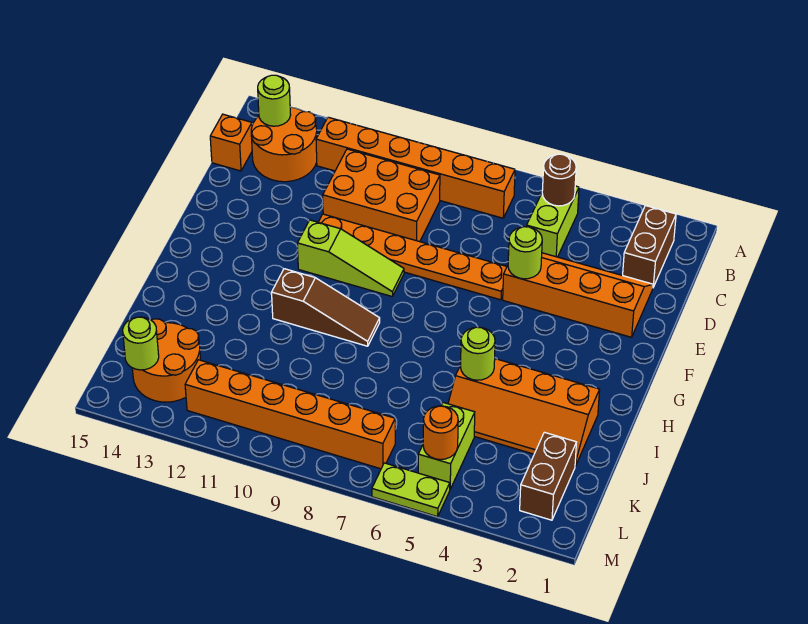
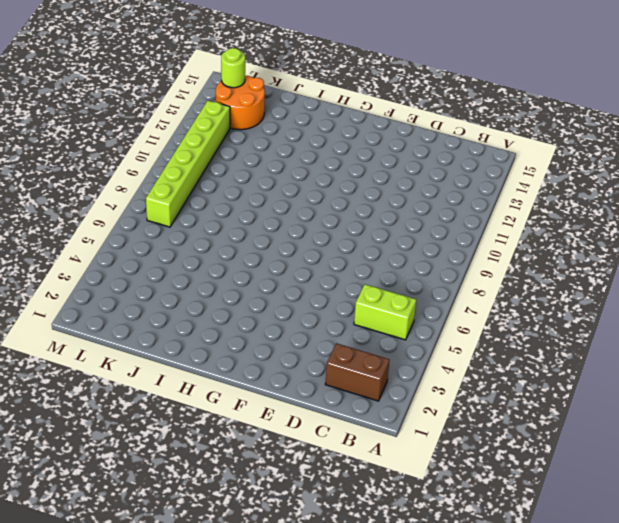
lime 1x6 brick [146,101,230,227] -> orange 1x6 brick [185,360,395,469]
none -> orange 1x6 brick [316,117,515,218]
none -> orange 2x2 round brick [251,107,317,182]
none -> orange 2x3 brick [323,149,440,242]

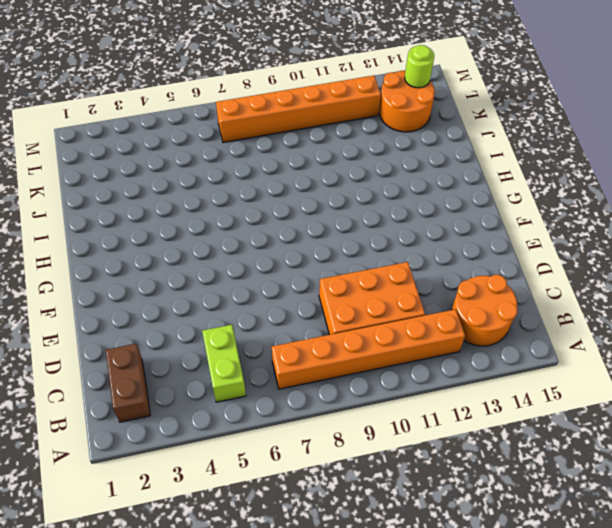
none -> orange 1x1 brick [210,114,252,171]
none -> orange 2x4 slope [503,253,653,337]
none -> orange 1x6 plate [319,214,507,300]

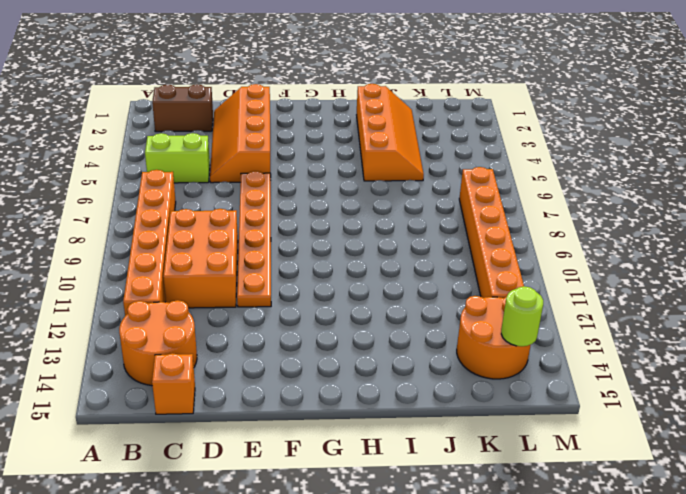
none -> lime 1x3 slope [297,220,404,296]
none -> brown 1x3 slope [272,269,380,346]
none -> brown 1x2 brick [520,432,576,520]

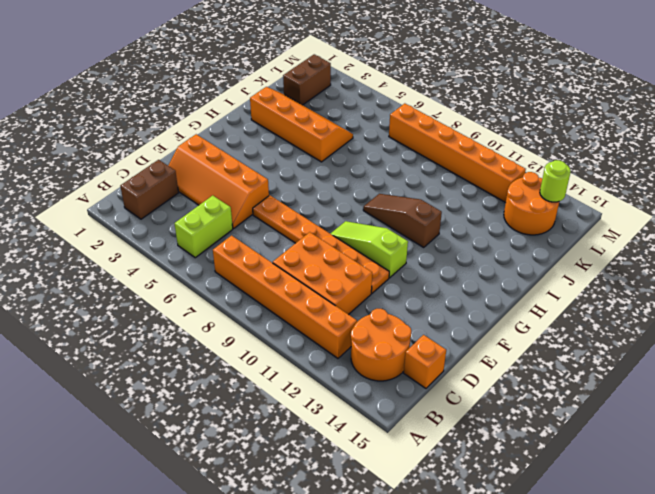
none -> lime 1x2 brick [418,403,475,489]
none -> lime 1x2 plate [372,463,450,517]
none -> brown 1x1 round brick [542,154,576,206]

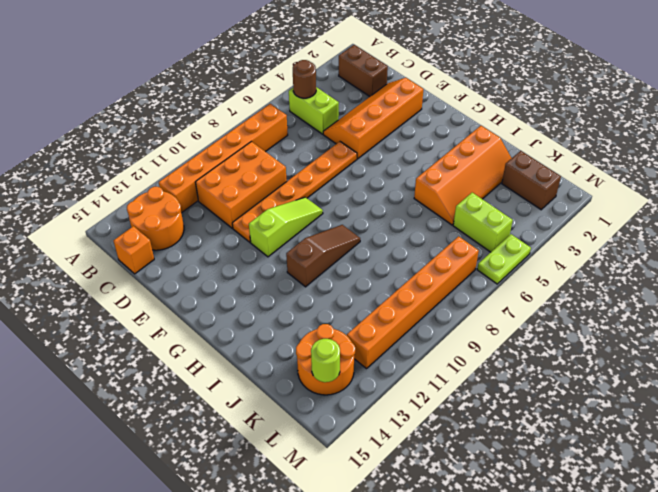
none -> lime 1x1 round brick [258,75,291,126]
none -> lime 1x1 round brick [508,227,542,279]
none -> lime 1x1 round brick [461,327,495,380]

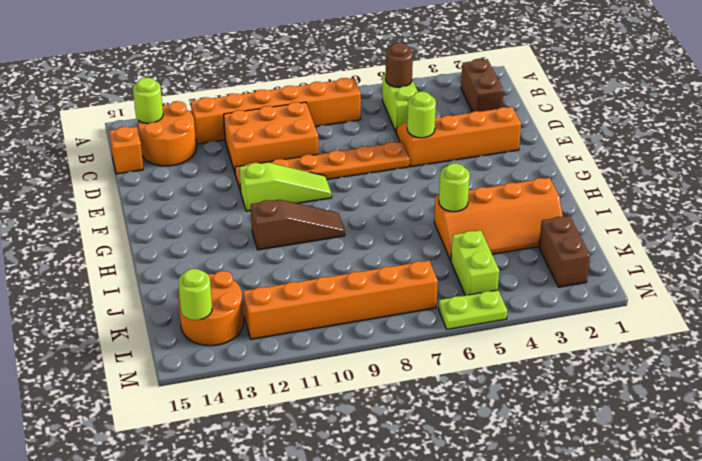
none -> orange 1x1 round brick [423,406,458,460]

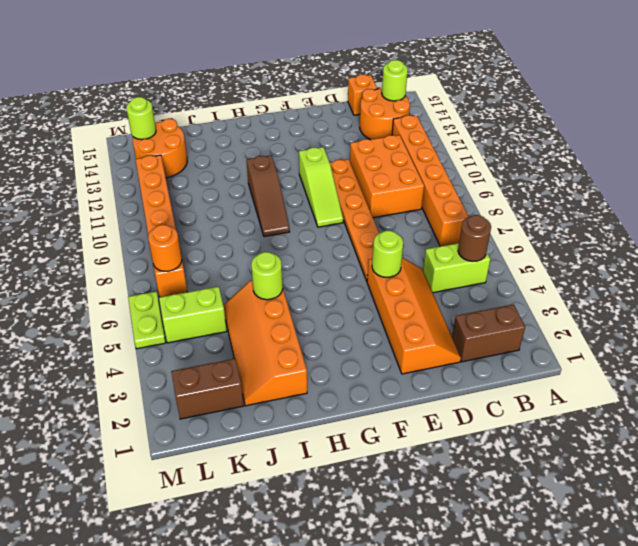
orange 1x1 round brick [148,225,182,271] -> orange 1x1 round brick moved to [423,406,458,460]

